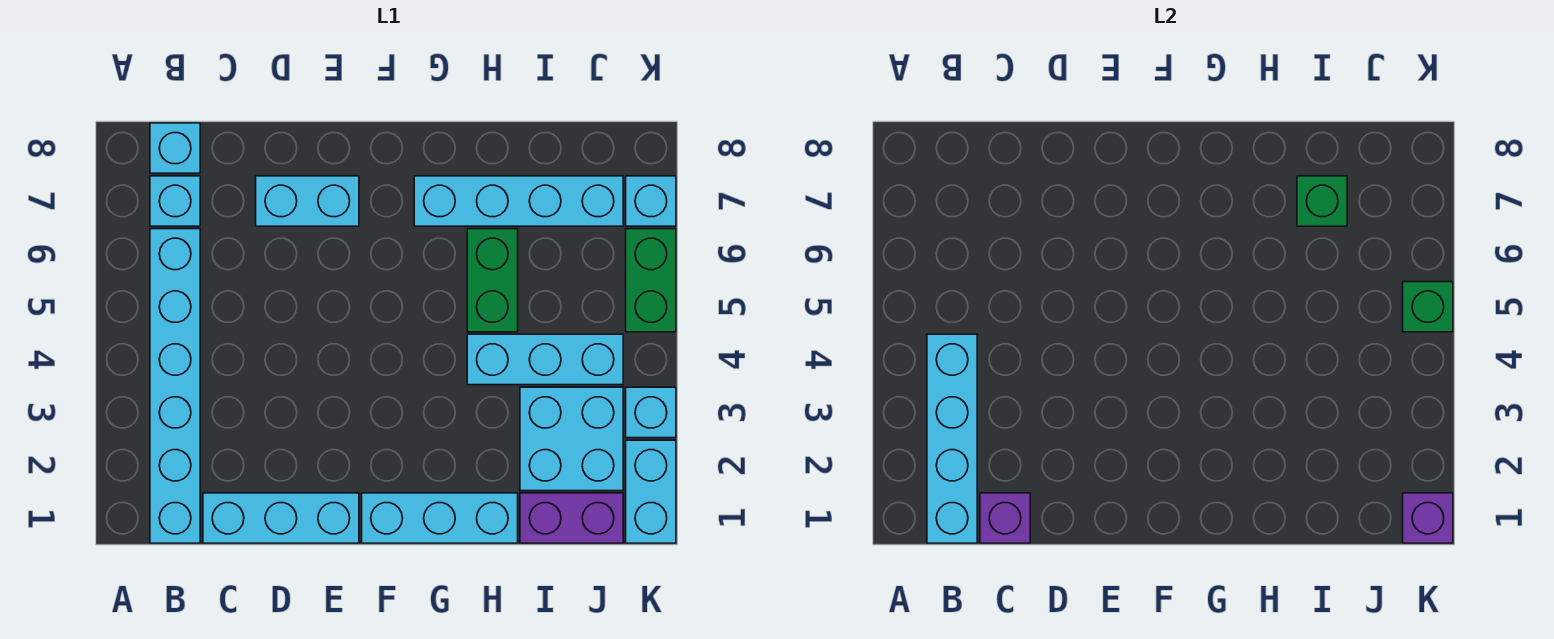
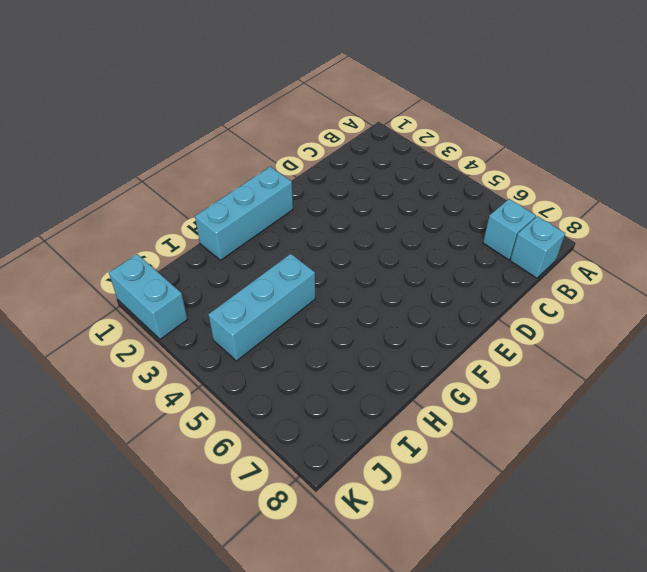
none -> cyan 1x6 brick [150,229,200,543]
none -> cyan 1x3 brick [203,493,359,543]
none -> cyan 1x2 brick [256,176,359,226]

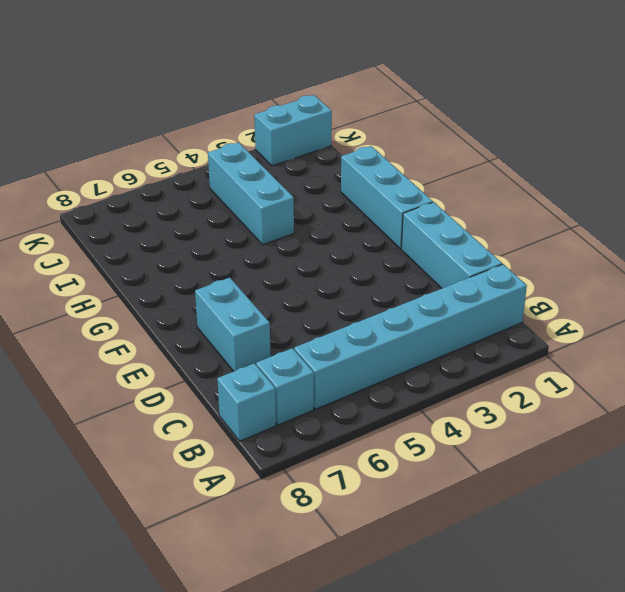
none -> cyan 1x4 brick [414,176,623,226]
none -> green 1x2 brick [467,229,518,332]
none -> purple 1x2 brick [520,493,623,543]

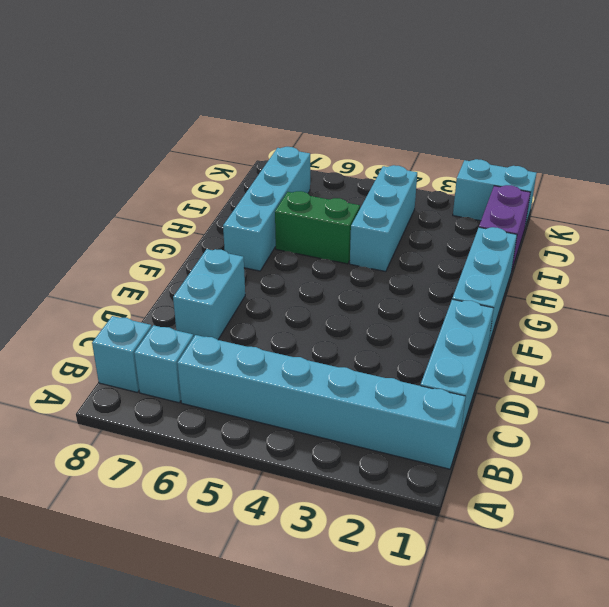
none -> cyan 2x2 brick [520,387,623,491]
none -> cyan 1x1 brick [626,387,676,438]
none -> green 1x2 brick [626,229,676,332]

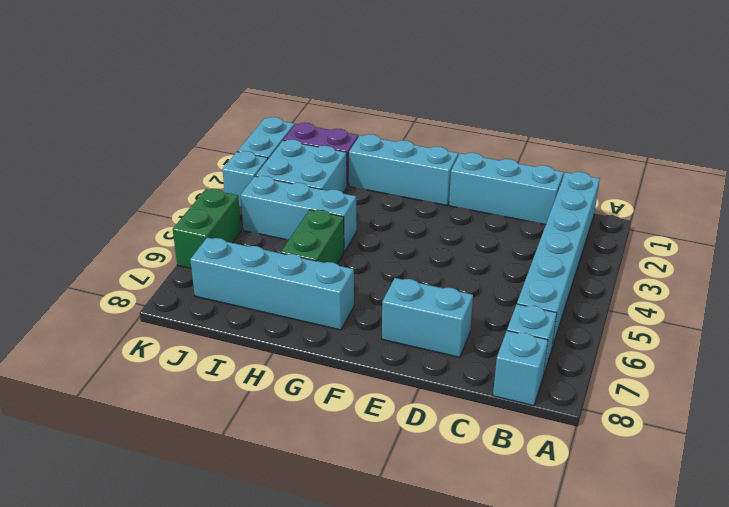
none -> cyan 1x1 brick [626,176,676,226]
none -> cyan 1x4 brick [927,334,977,543]
none -> purple 1x1 brick [980,493,1030,543]

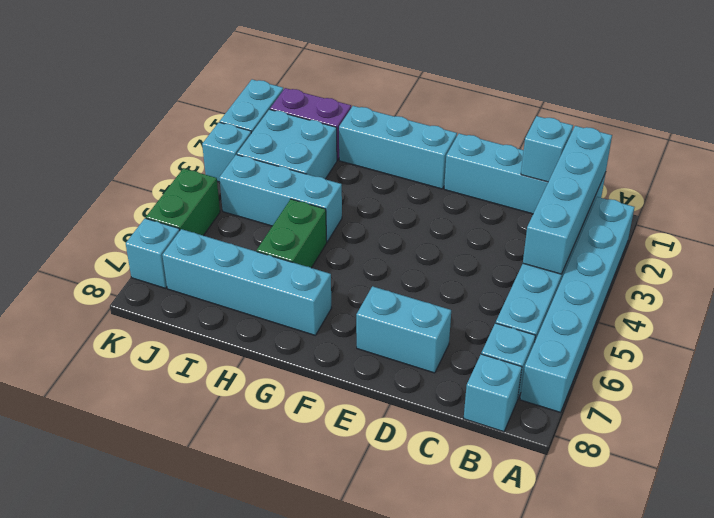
cyan 1x6 brick [520,197,634,412] -> none
cyan 1x1 brick [521,116,573,182] -> purple 1x1 brick [980,493,1030,543]
none -> green 1x1 brick [1297,176,1347,226]
none -> purple 1x1 brick [1403,493,1453,543]
none -> green 1x1 brick [1403,282,1453,332]

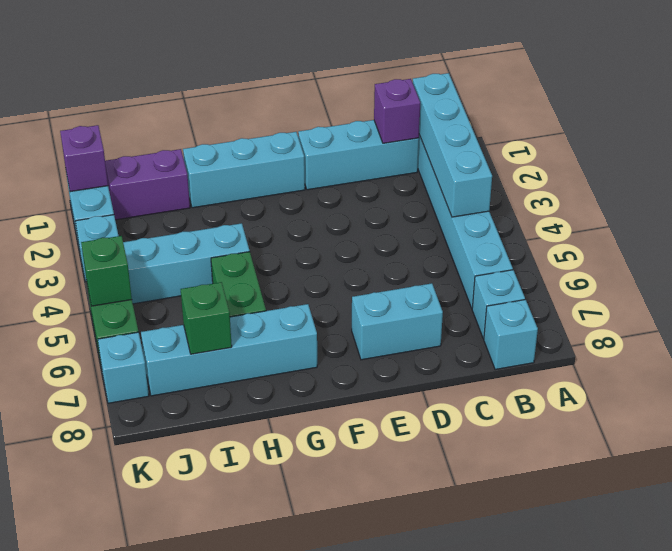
none -> cyan 2x2 brick [520,387,623,491]

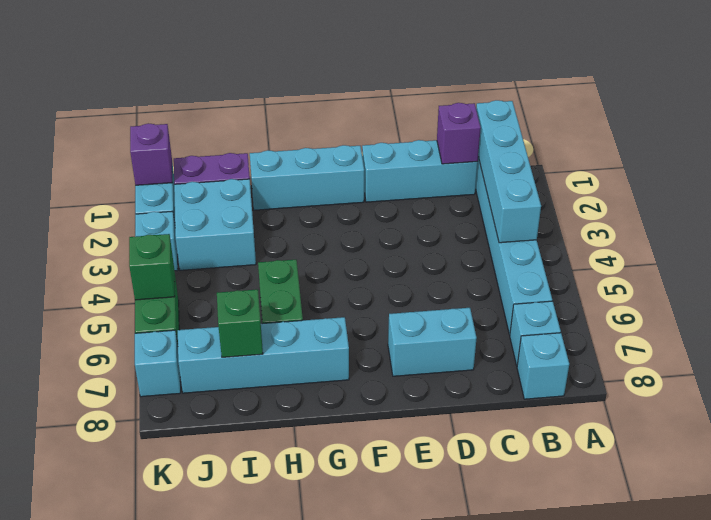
none -> cyan 1x3 brick [467,334,623,385]

